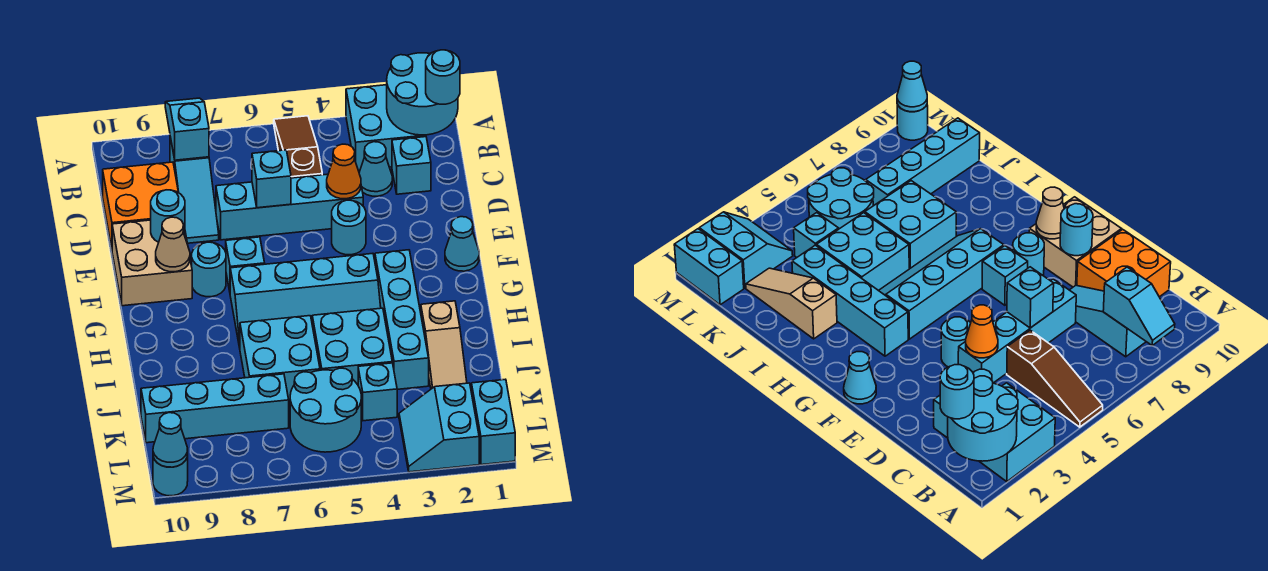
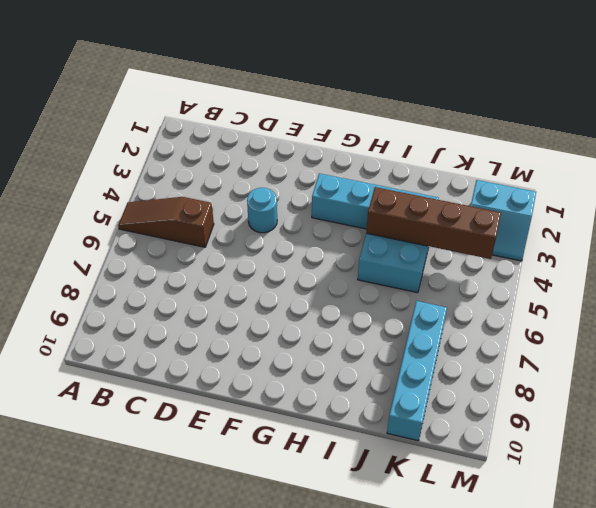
brown 1x4 brick [366,187,501,259] -> none
none -> cyan 2x2 brick [346,85,426,170]
none -> cyan 1x3 slope [170,137,219,243]
none -> cyan 1x1 brick [392,137,431,194]
none -> cyan 1x1 cone [359,142,392,196]

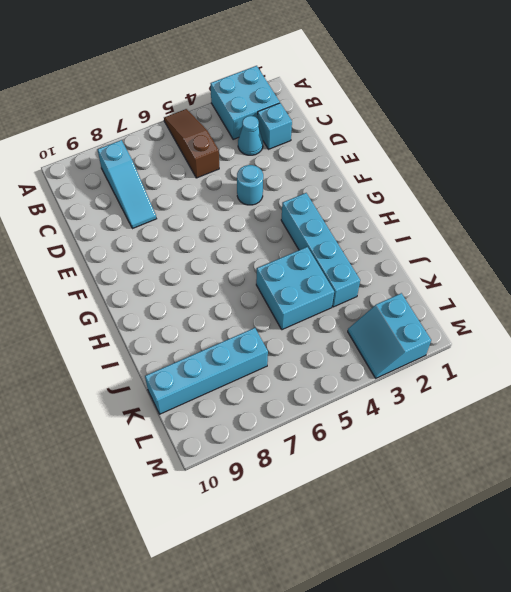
none -> orange 2x2 brick [103,162,179,248]
none -> cyan 1x4 brick [216,174,363,240]
none -> tan 2x2 brick [112,220,192,306]
none -> cyan 1x1 cone [445,217,479,271]

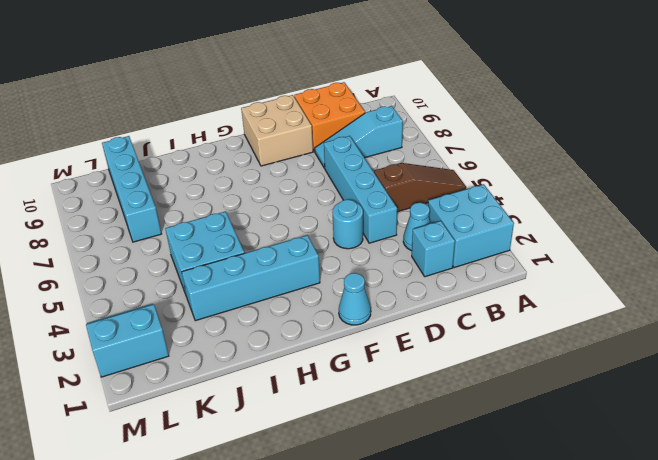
none -> cyan 1x1 brick [226,237,265,291]
none -> cyan 1x1 round brick [192,242,226,297]
none -> cyan 2x4 slope [230,253,381,348]
none -> tan 1x3 slope [421,301,467,389]

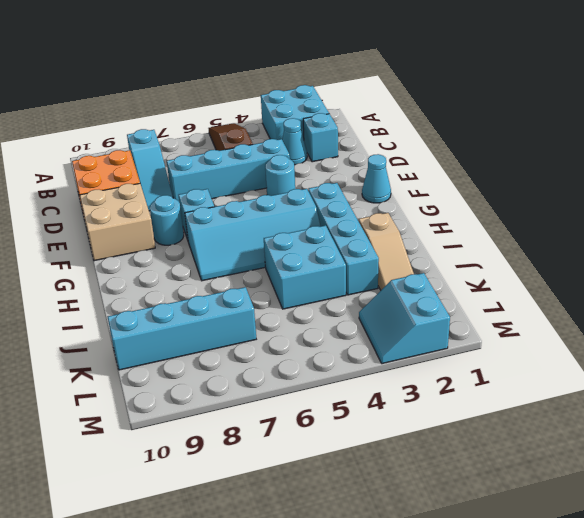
none -> cyan 2x2 brick [240,316,320,400]
none -> cyan 1x1 brick [358,363,397,421]
none -> cyan 2x2 round brick [290,368,361,452]
none -> cyan 1x2 brick [472,379,515,465]

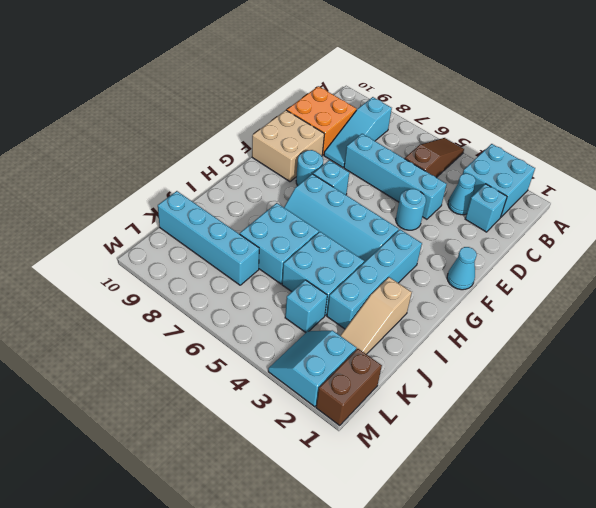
brown 1x2 brick [316,349,382,425] -> cyan 1x2 brick [472,379,515,465]
none -> cyan 2x2 round brick [290,368,361,452]
none -> cyan 1x1 round brick [153,454,188,496]
none -> cyan 2x2 round brick [387,52,458,135]
none -> cyan 1x2 slope [165,98,209,160]

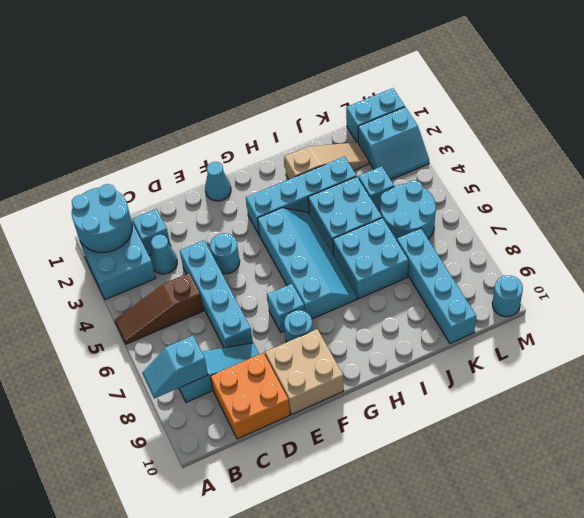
none -> orange 1x1 cone [327,144,361,199]
none -> cyan 1x1 brick [252,150,291,208]
none -> cyan 1x1 round brick [151,190,185,242]
none -> tan 1x1 cone [156,217,190,272]

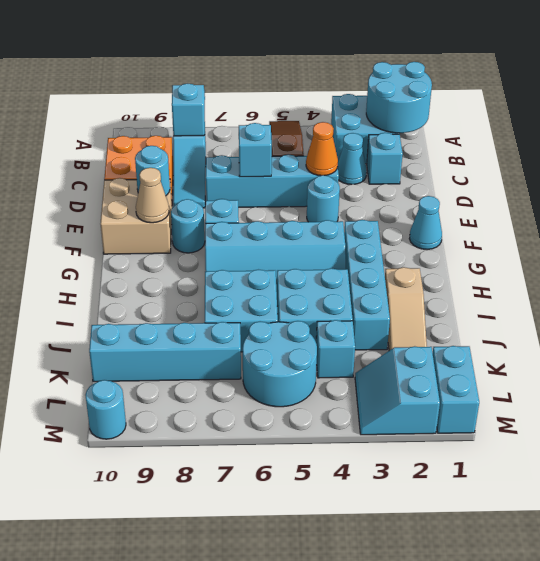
none -> cyan 1x1 cone [153,413,188,467]
none -> cyan 1x1 round brick [426,50,460,104]

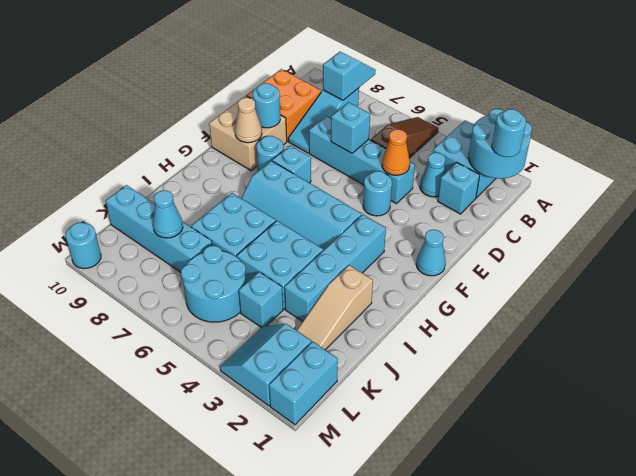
cyan 1x1 cone [153,190,183,238] -> cyan 1x1 cone moved to [153,413,188,467]

